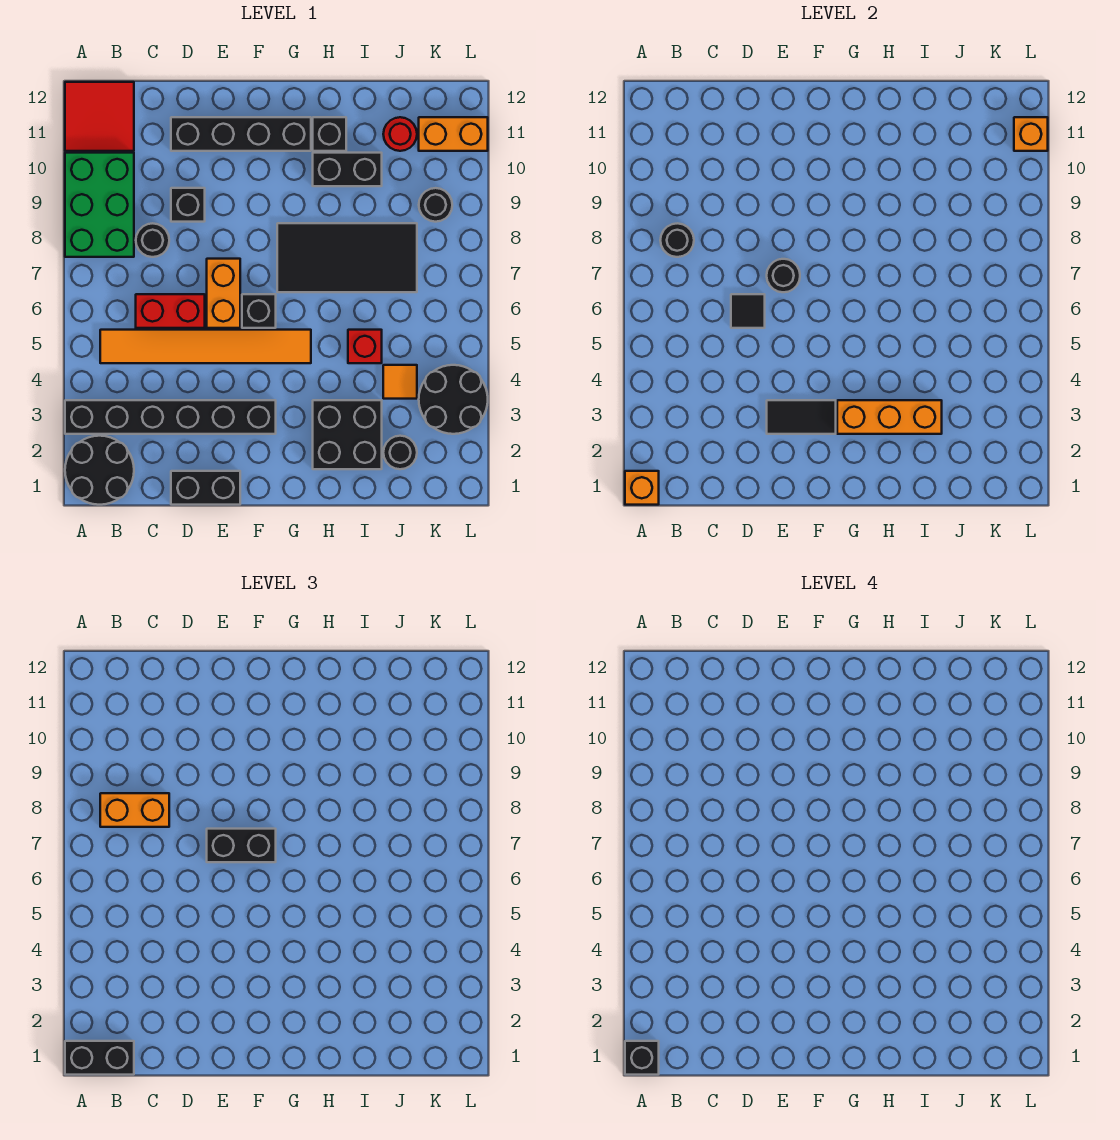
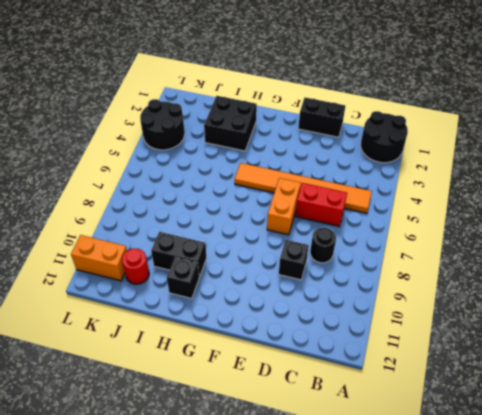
none -> black 1x6 brick [65,400,276,434]
none -> green 2x3 brick [65,153,134,257]
none -> red 2x2 tile [65,82,134,151]
none -> black 1x4 brick [171,117,311,151]

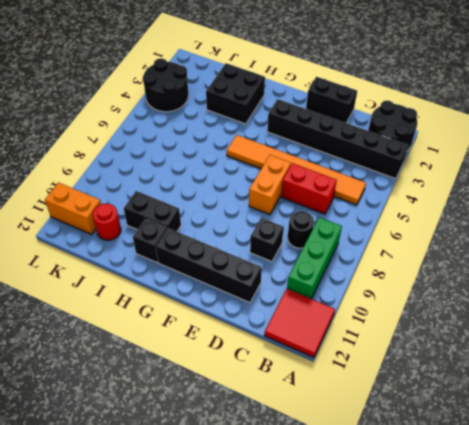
green 1x3 brick [287,217,342,299] -> green 2x3 brick [65,153,134,257]
none -> black 1x1 brick [242,294,276,328]
none -> black 2x4 tile [277,223,417,292]
none -> red 1x1 brick [348,330,382,363]
none -> black 1x1 round brick [383,436,417,469]

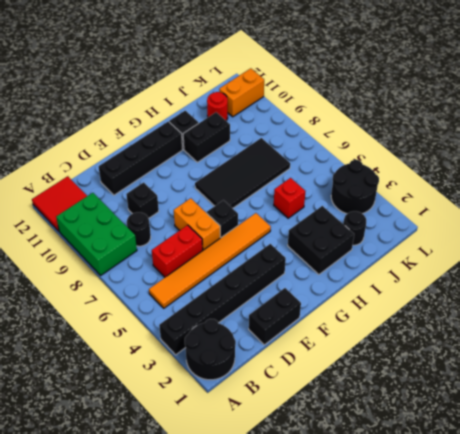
none -> orange 1x1 tile [383,365,417,399]
none -> black 1x1 round brick [419,188,452,222]
none -> orange 1x1 brick [625,471,659,505]
none -> black 1x1 round brick [660,223,694,257]

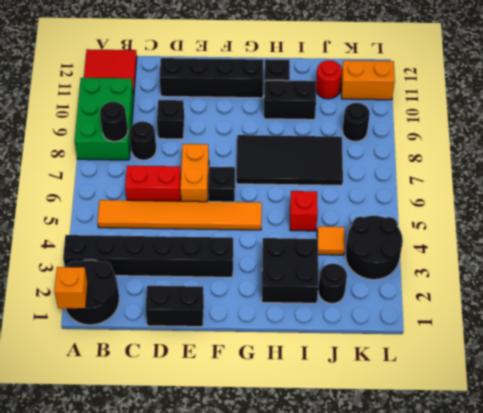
none -> black 1x1 tile [731,294,765,328]
none -> black 1x2 tile [767,400,836,434]
none -> black 1x1 round brick [767,259,800,292]
none -> orange 1x3 brick [837,400,942,434]

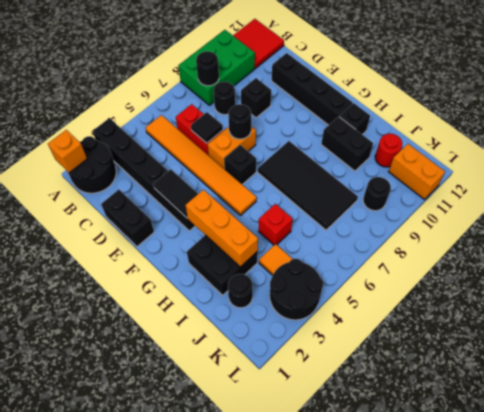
none -> orange 1x1 brick [1014,117,1048,151]
none -> black 1x2 brick [65,1041,134,1075]
none -> orange 1x2 brick [100,793,169,827]
none -> black 1x2 brick [207,829,276,862]

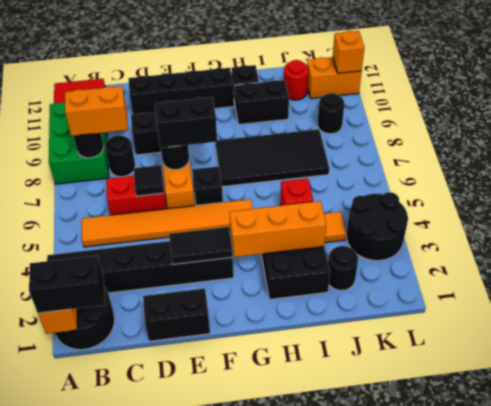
none -> black 1x1 brick [625,1041,659,1075]

